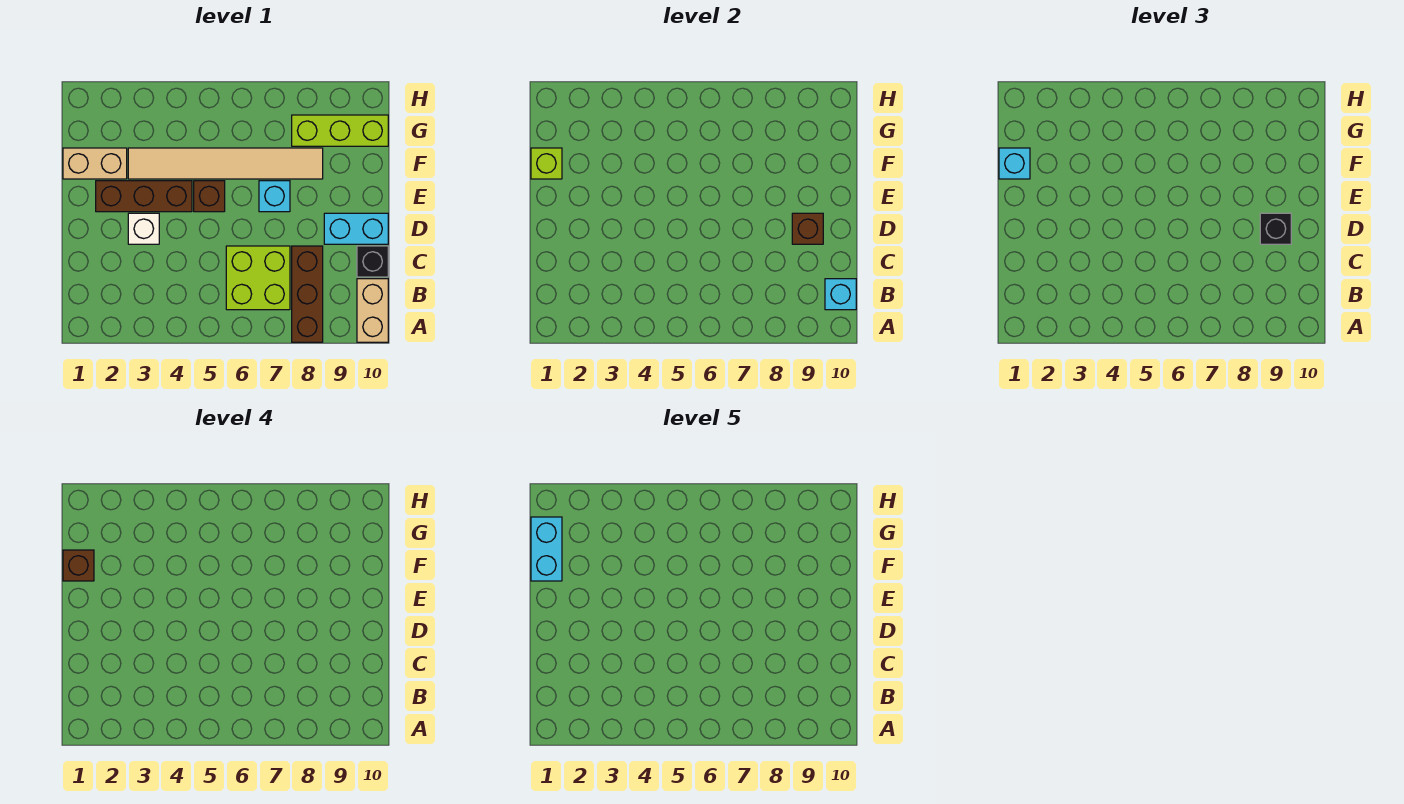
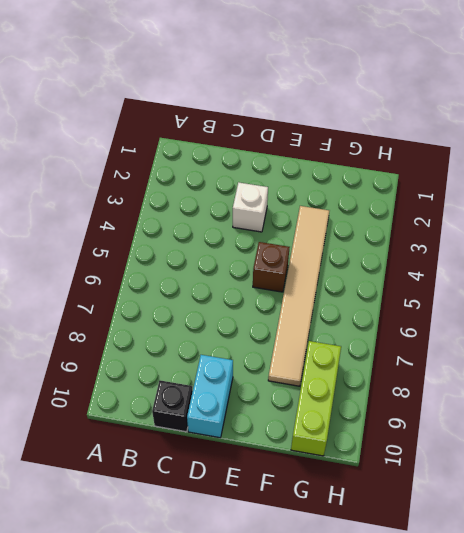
none -> brown 1x3 brick [292,246,323,342]
none -> tan 1x2 brick [357,279,388,342]
none -> lime 2x2 brick [226,246,290,310]

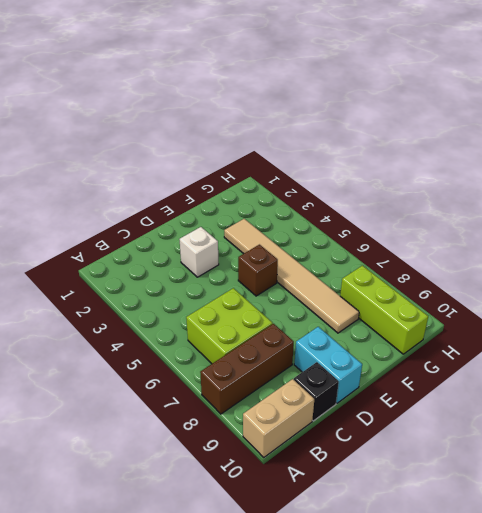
none -> brown 1x3 brick [96,181,192,212]
none -> cyan 1x1 brick [259,181,290,212]
none -> tan 1x2 brick [63,148,127,179]

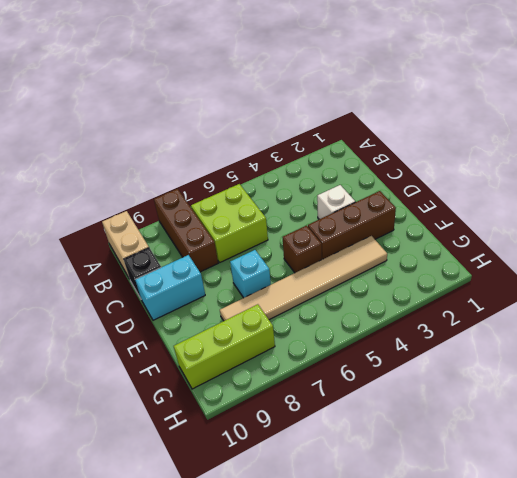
none -> tan 1x2 brick [63,148,127,179]
none -> cyan 1x1 brick [825,279,856,310]
none -> brown 1x1 brick [792,213,823,244]

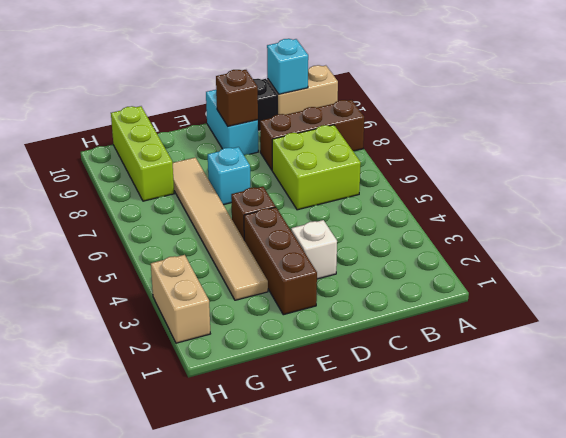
tan 1x2 brick [151,255,210,343] -> tan 1x2 brick moved to [63,148,127,179]
none -> lime 1x1 brick [531,148,562,179]
none -> black 1x1 brick [1260,213,1291,244]
none -> cyan 1x1 brick [999,148,1030,179]

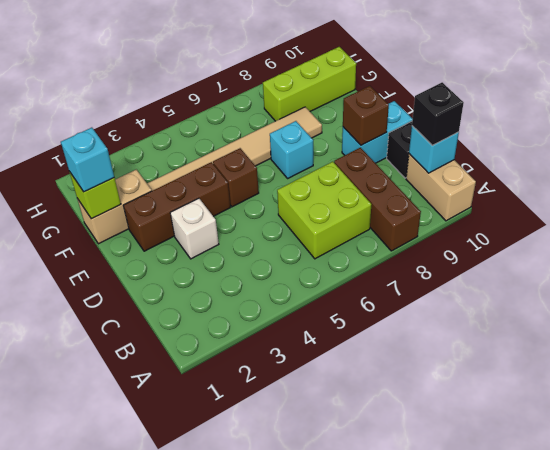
black 1x1 brick [412,82,464,146] -> black 1x1 brick moved to [1260,213,1291,244]
none -> brown 1x1 brick [63,550,94,581]
none -> cyan 1x2 brick [531,517,562,581]

